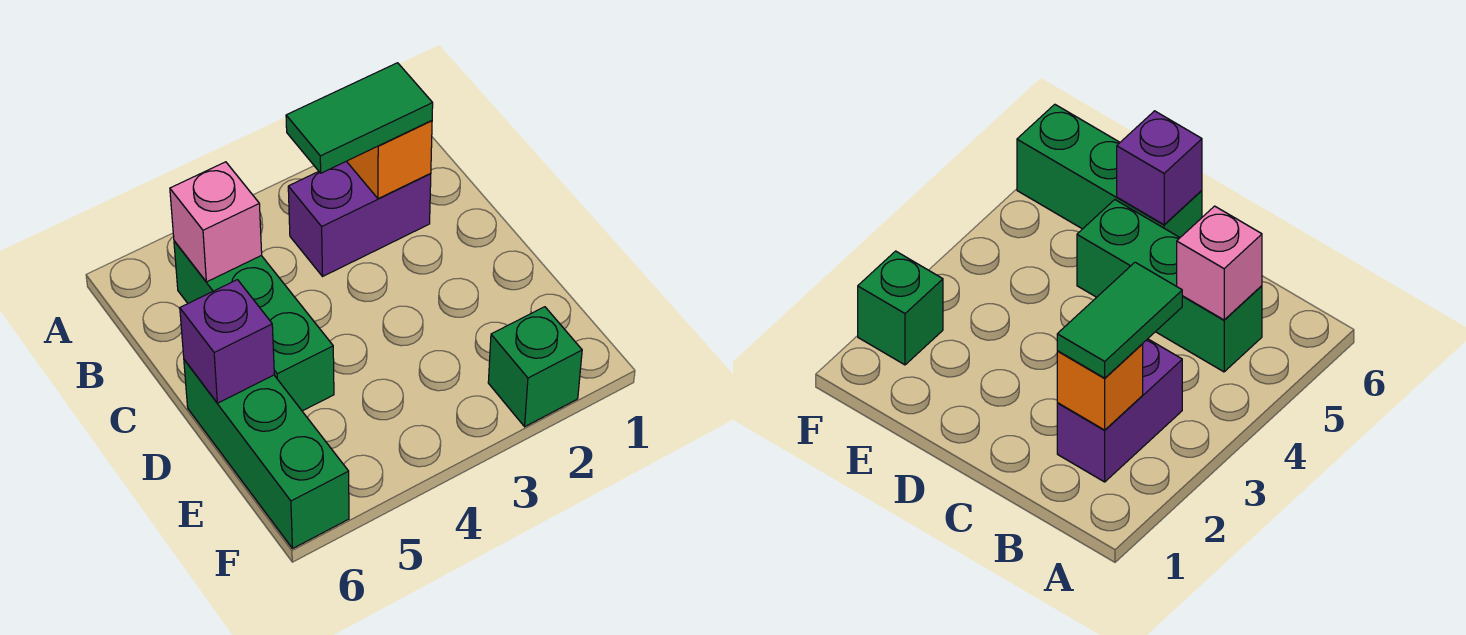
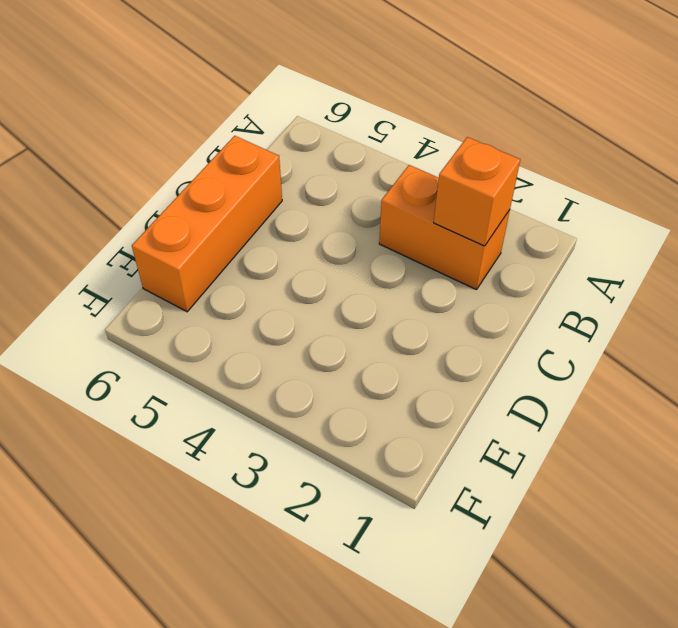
orange 1x2 brick [379,165,510,290] -> purple 1x2 brick [288,161,431,276]
orange 1x3 brick [132,136,282,312] -> green 1x3 brick [184,360,349,548]
none -> green 1x3 brick [174,241,334,411]
none -> green 1x1 brick [488,307,582,427]

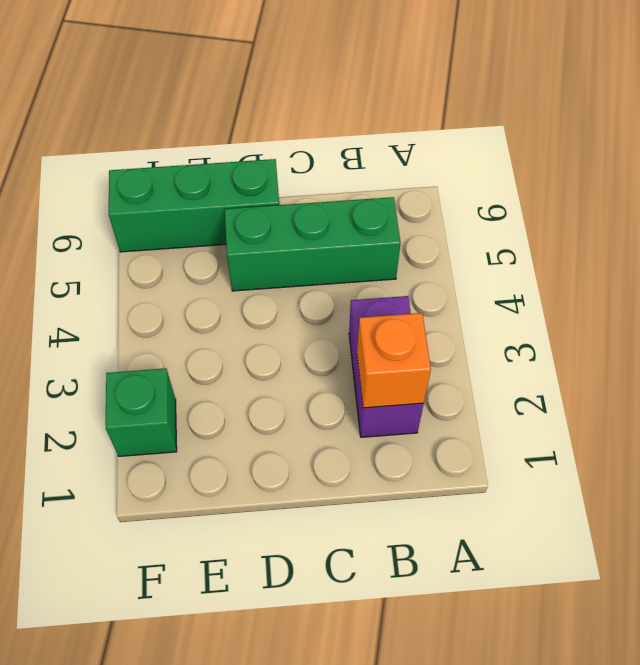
none -> pink 1x1 brick [170,162,262,282]
none -> purple 1x1 brick [180,280,274,403]

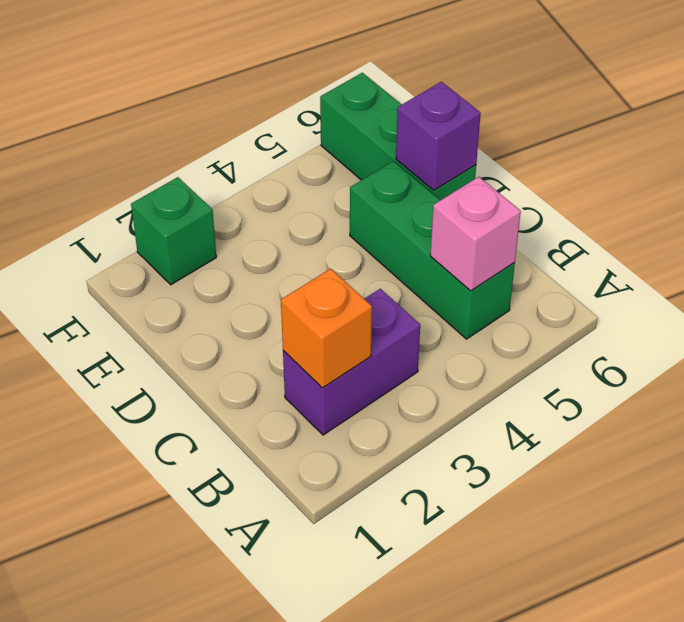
none -> green 1x2 tile [286,63,433,173]

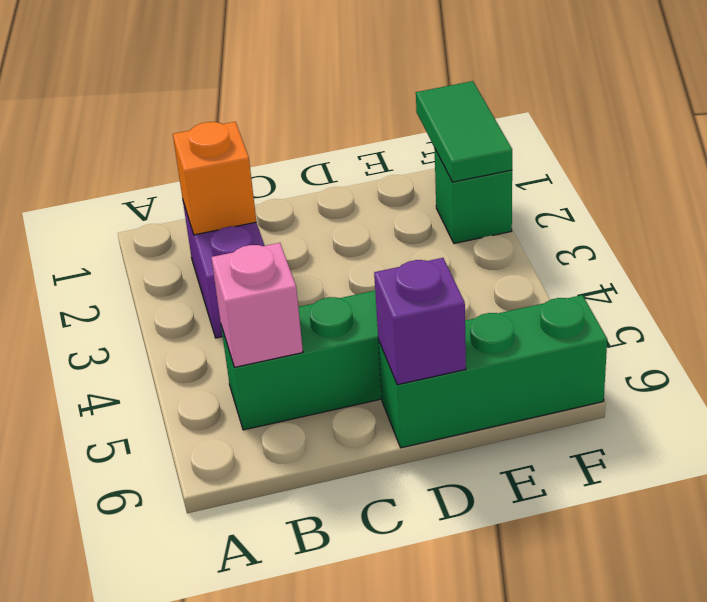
green 1x2 tile [416,81,512,182] -> green 1x2 tile moved to [286,63,433,173]

